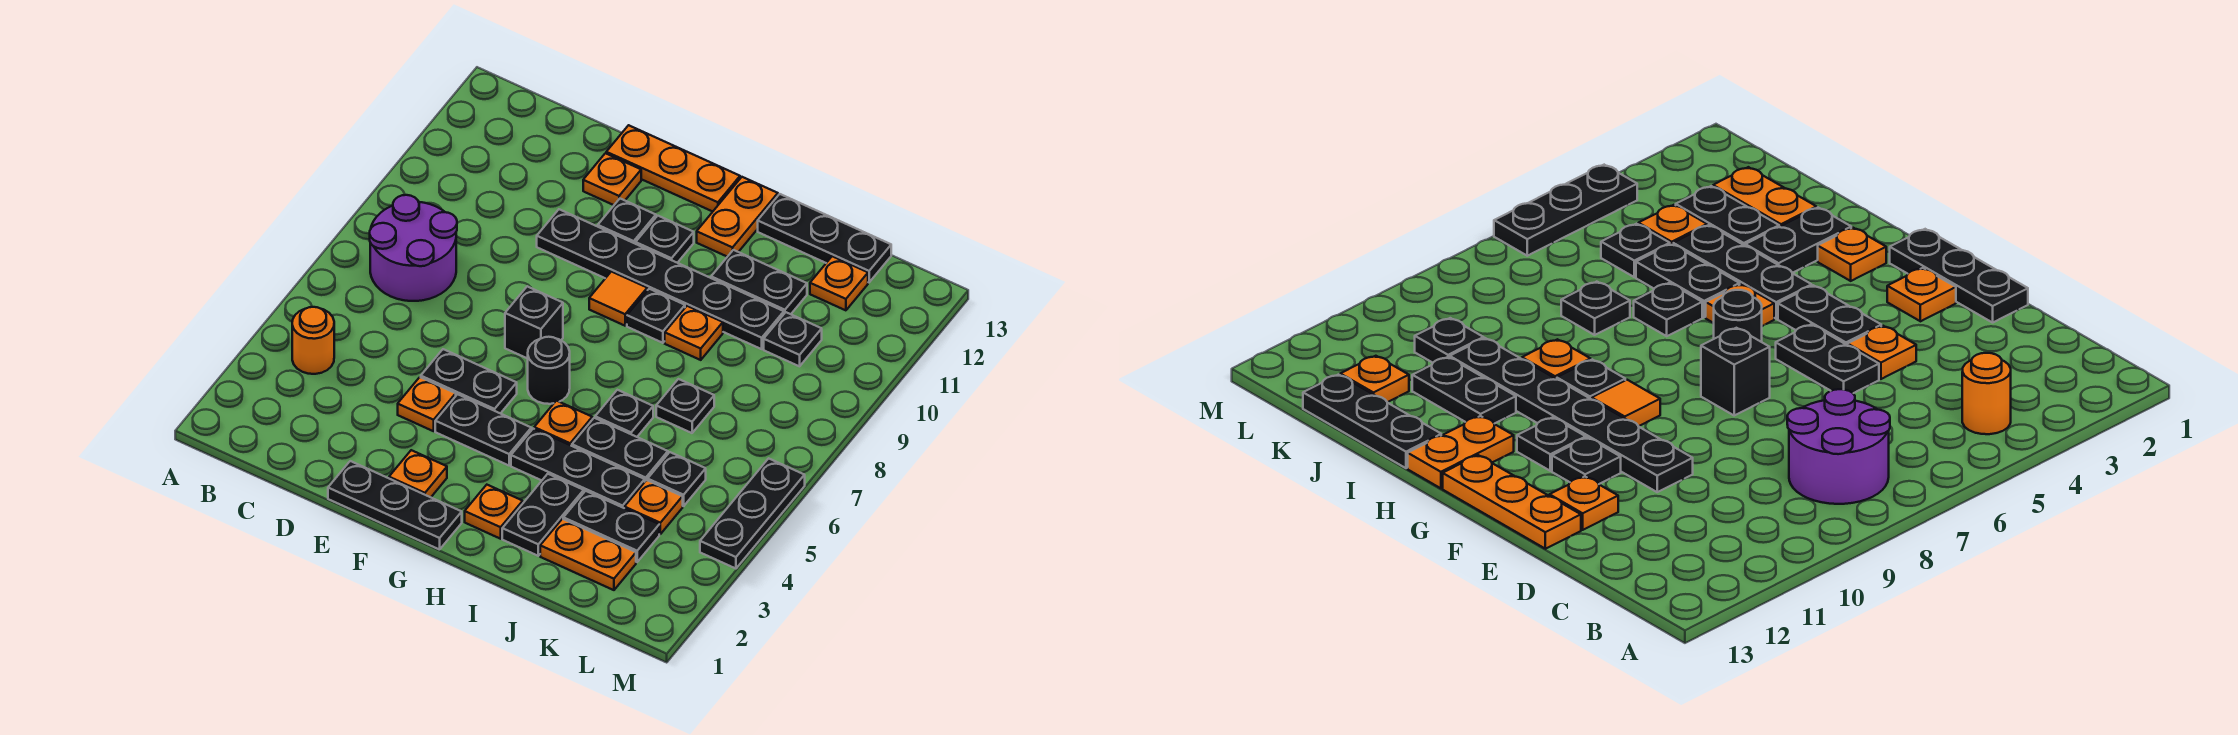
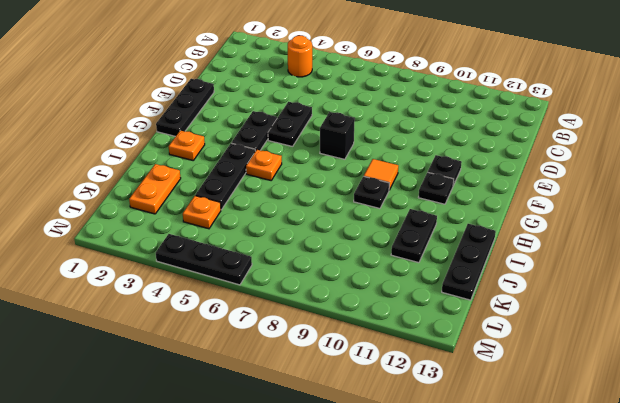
none -> purple 2x2 round brick [370,195,457,301]
none -> orange 1x1 plate [398,377,456,431]
none -> black 1x6 plate [537,209,784,349]
none -> orange 1x1 plate [583,153,641,205]

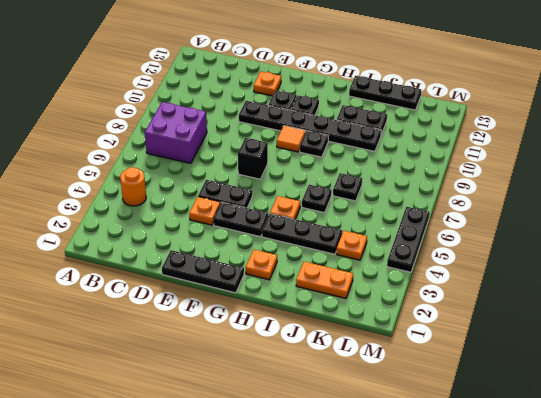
purple 2x2 brick [145,102,207,163] -> purple 2x2 round brick [370,195,457,301]
none -> orange 1x3 plate [606,125,740,212]
none -> orange 1x1 plate [389,450,447,497]
none -> black 1x1 round brick [528,337,570,404]
none -> orange 1x2 plate [697,177,778,257]

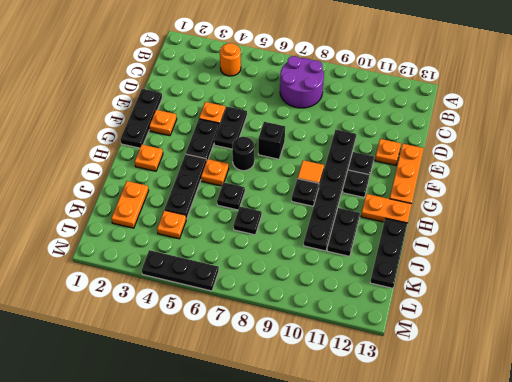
none -> black 1x2 plate [502,474,584,556]
none -> black 1x2 plate [572,418,668,481]
none -> orange 1x1 plate [665,306,723,360]
none -> black 1x2 plate [563,491,659,562]

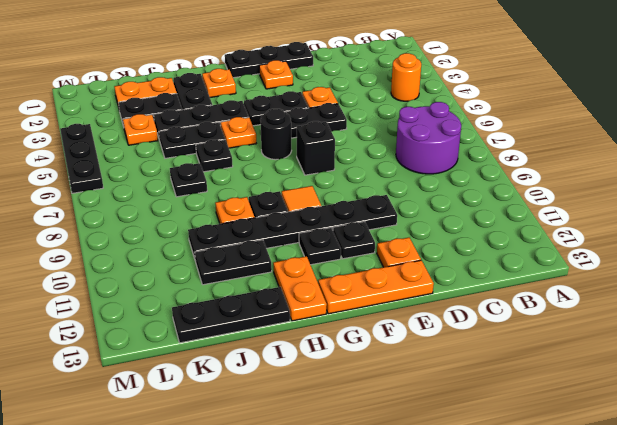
none -> black 1x1 plate [648,452,706,506]
none -> black 1x1 plate [764,312,822,366]
none -> orange 1x1 plate [810,256,868,310]

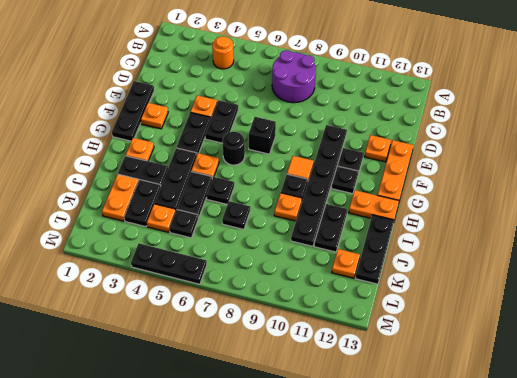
none -> black 1x1 plate [764,312,822,366]

